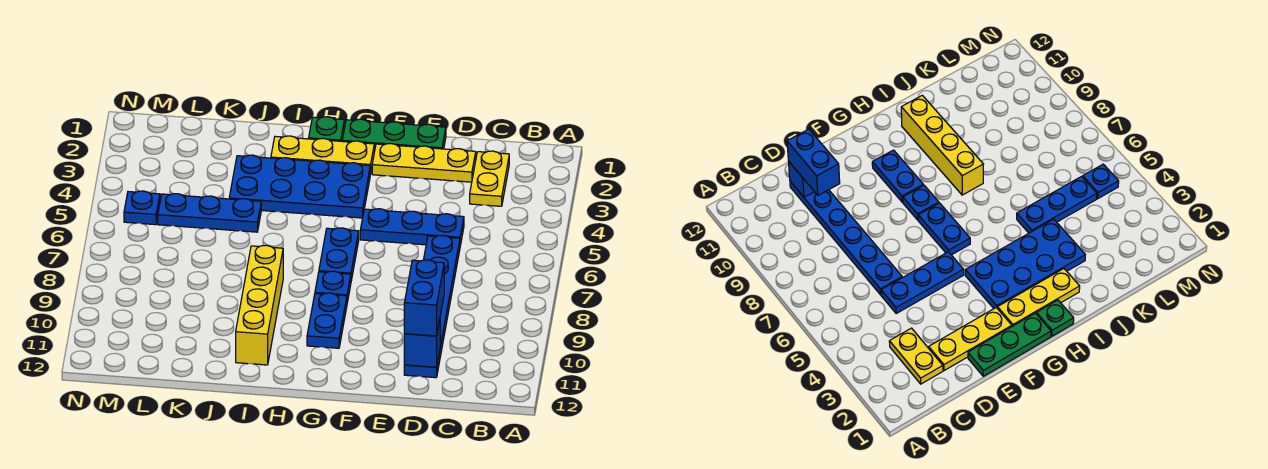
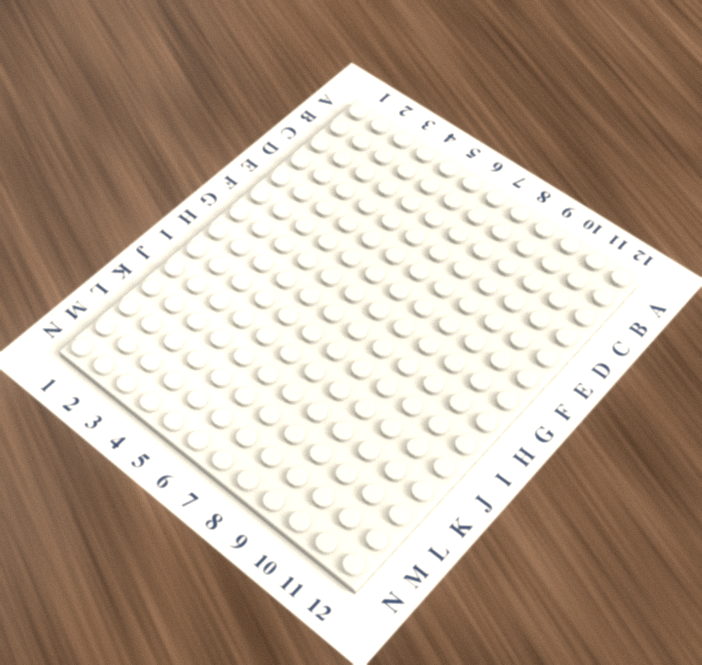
none -> yellow 1x2 plate [470,151,509,206]
none -> yellow 1x3 plate [372,144,476,182]
none -> blue 1x3 plate [360,209,464,245]

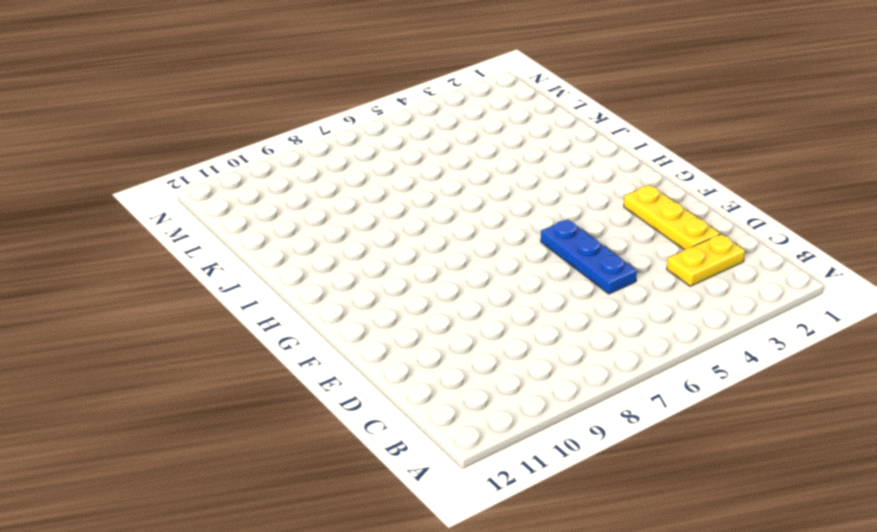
none -> blue 1x6 plate [404,235,460,378]
none -> green 1x3 plate [342,119,446,152]
none -> yellow 1x3 plate [271,136,374,174]

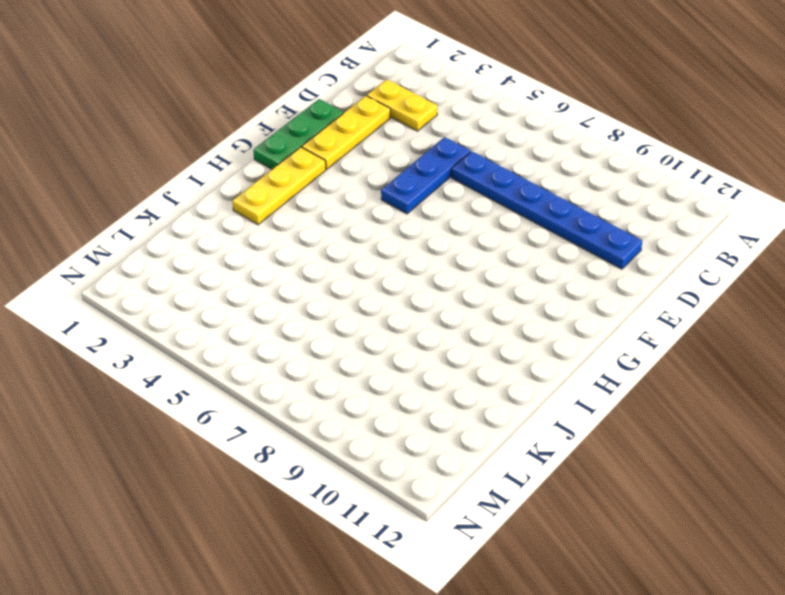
none -> blue 2x4 plate [229,155,370,218]
none -> blue 1x2 plate [319,228,359,281]
none -> blue 1x1 plate [315,271,351,303]

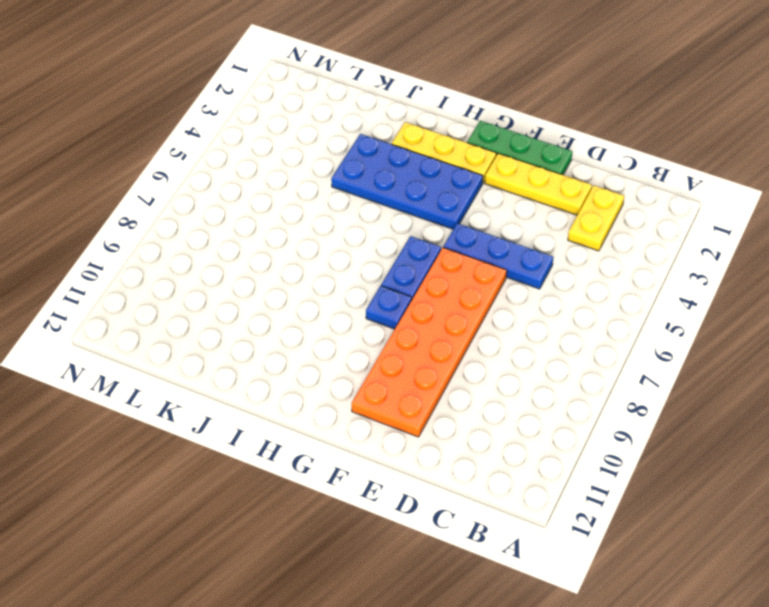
orange 2x6 plate [352,248,507,437] -> none
none -> blue 1x6 plate [404,235,460,378]
none -> blue 1x2 plate [307,293,347,348]
none -> green 1x1 plate [309,117,344,141]

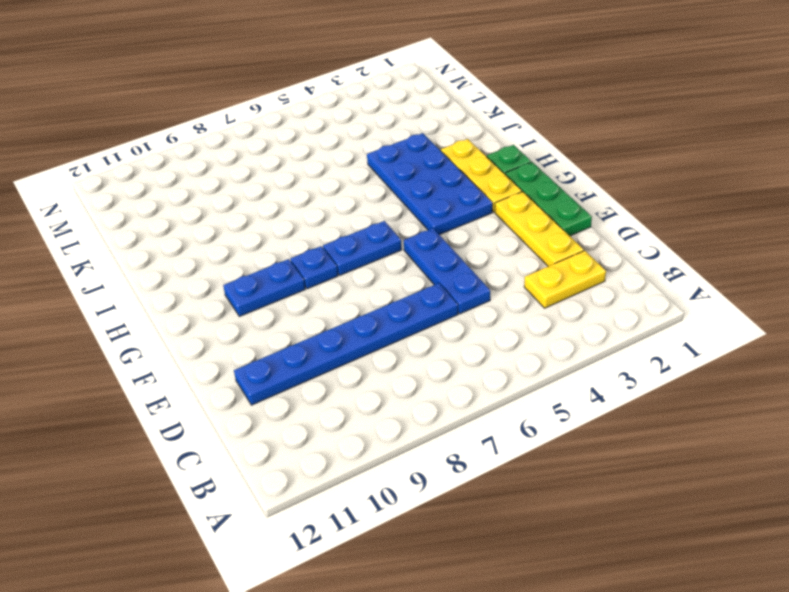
none -> yellow 1x4 brick [236,245,283,365]
none -> blue 1x3 plate [158,194,261,232]
none -> blue 1x1 plate [124,191,160,225]

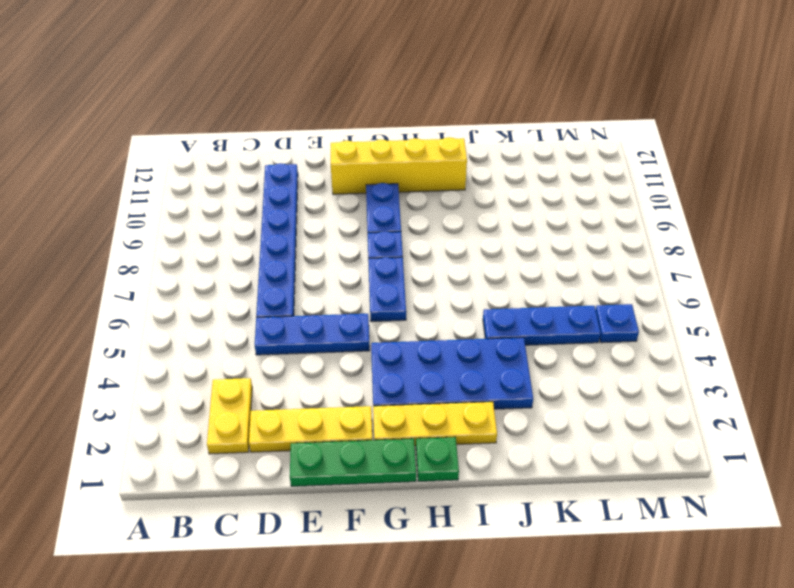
yellow 1x4 brick [331,137,467,194] -> yellow 1x4 brick turned to [236,245,283,365]
none -> blue 1x1 brick [404,320,440,367]
none -> blue 1x2 brick [404,260,444,336]

